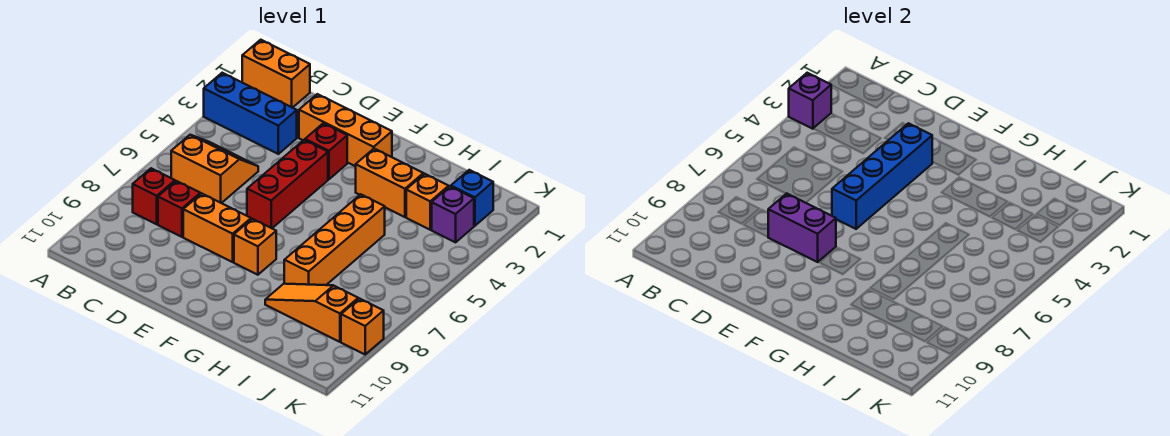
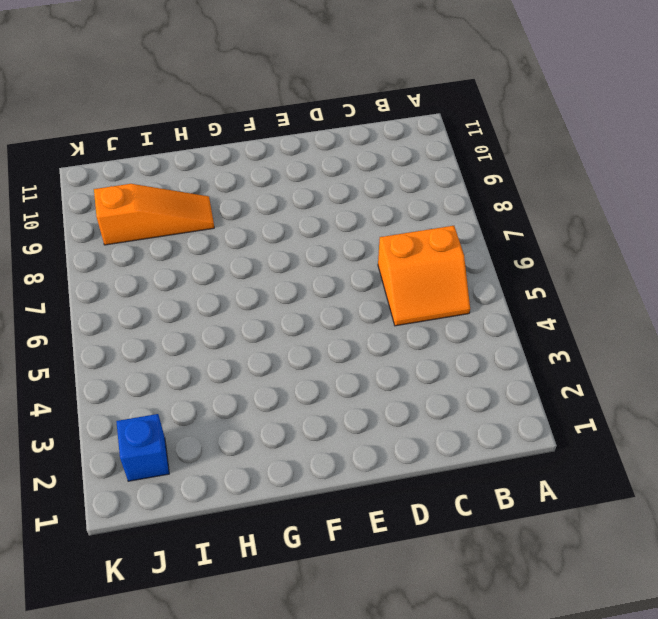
none -> orange 1x2 brick [242,40,310,108]
none -> blue 1x3 brick [204,73,297,154]
none -> red 1x1 brick [133,168,175,224]

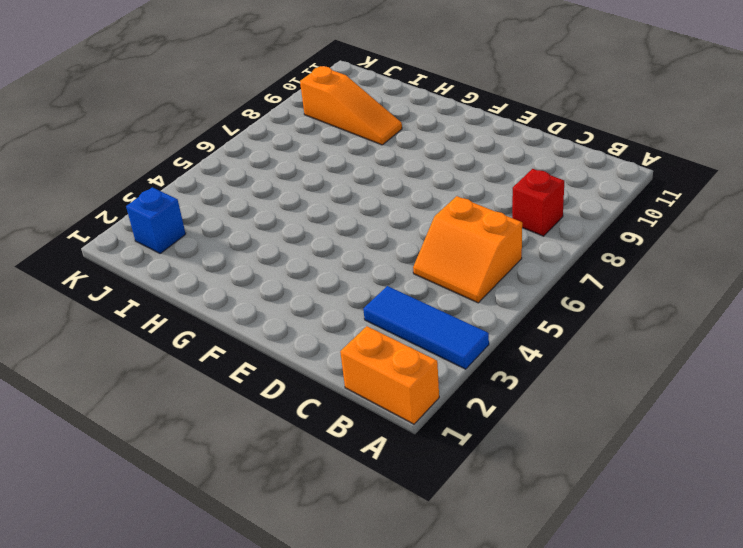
blue 1x3 tile [363,286,489,369] -> blue 1x3 brick [204,73,297,154]
none -> red 1x1 brick [158,181,200,237]
none -> orange 1x3 brick [299,94,392,166]
none -> orange 1x2 brick [183,193,251,262]

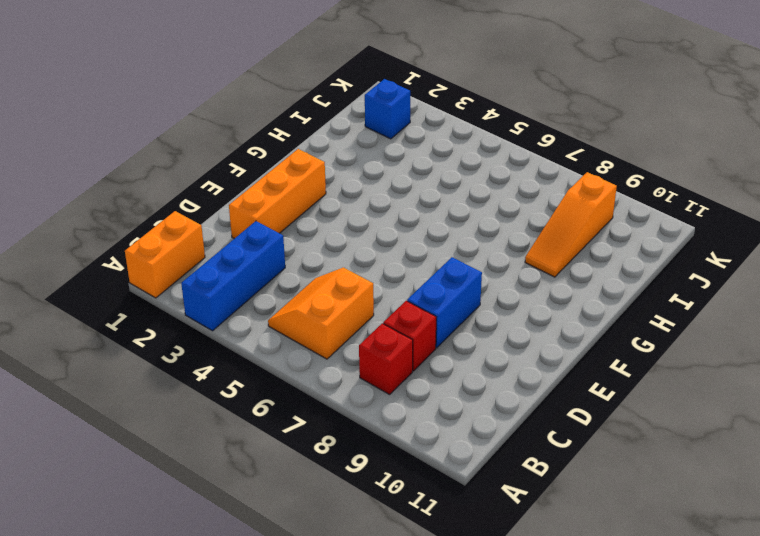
blue 1x2 brick [407,257,482,348] -> orange 1x2 brick [183,193,251,262]
none -> red 1x1 brick [305,123,347,179]
none -> red 1x3 brick [247,140,328,228]
none -> orange 1x1 brick [234,219,276,275]

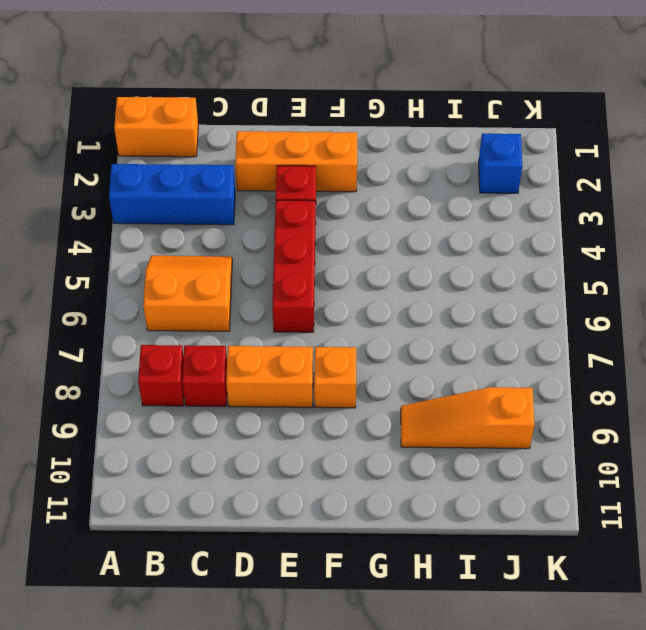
none -> orange 1x2 brick [356,149,423,217]
none -> orange 1x4 brick [284,194,385,285]
none -> orange 1x1 brick [406,174,449,230]

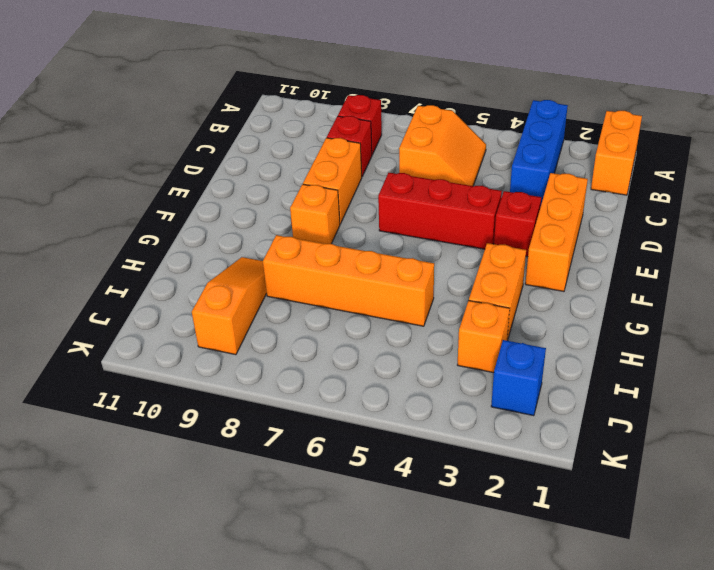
none -> purple 1x1 brick [432,186,474,242]
none -> orange 1x1 brick [341,299,384,354]
none -> purple 1x1 brick [789,73,831,129]

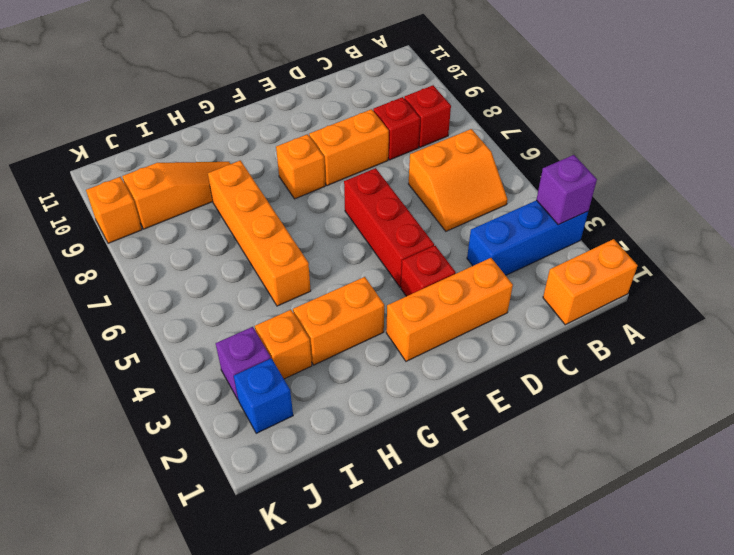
none -> purple 1x2 brick [768,193,836,262]
none -> blue 1x4 brick [832,123,932,229]

